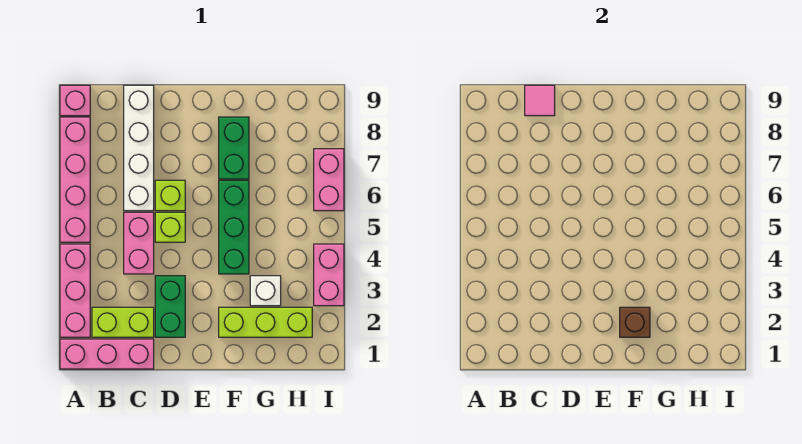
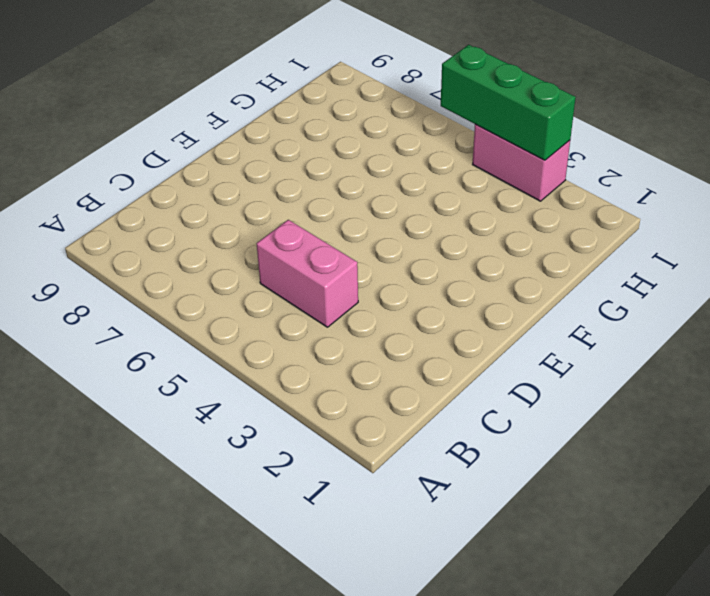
green 1x3 brick [441,45,576,160] -> green 1x3 brick moved to [219,180,249,274]
none -> pink 1x3 brick [60,339,154,369]
none -> pink 1x3 brick [60,244,90,337]
none -> pink 1x4 brick [60,117,90,242]

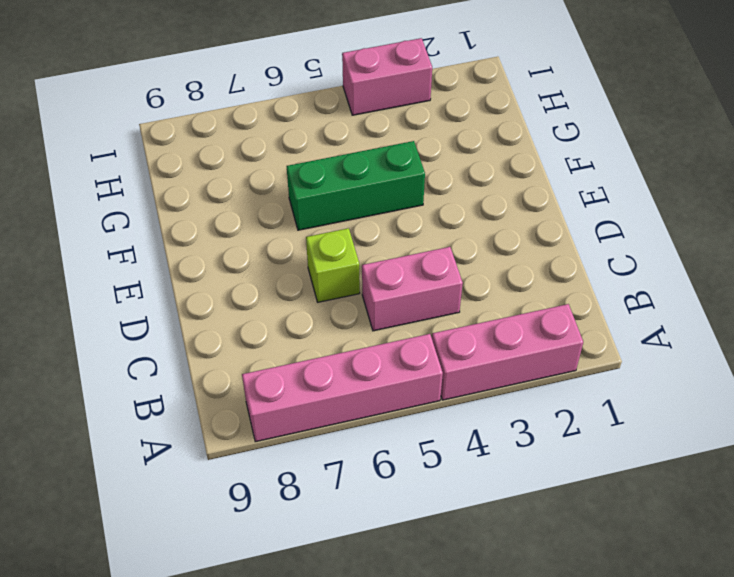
none -> pink 1x3 brick [60,339,154,369]
none -> pink 1x1 brick [60,85,90,116]
none -> lime 1x2 brick [92,307,154,337]

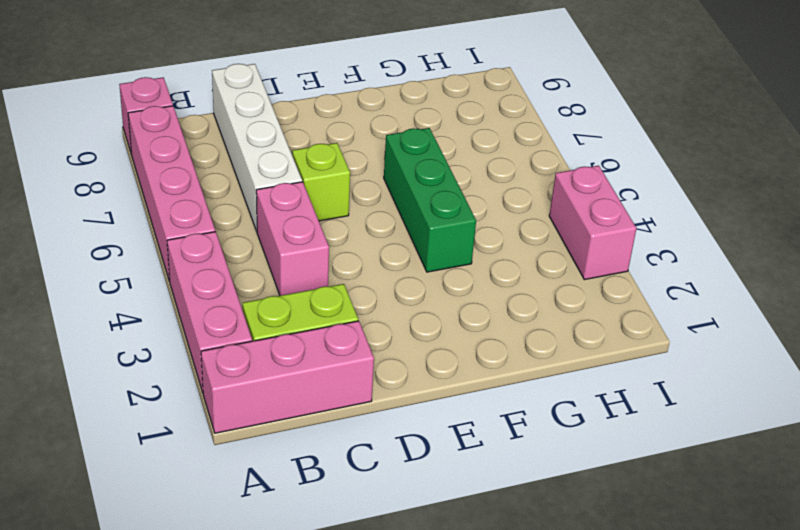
none -> green 1x2 brick [155,276,185,337]
none -> lime 1x1 brick [155,212,185,242]
none -> lime 1x3 brick [219,307,312,337]

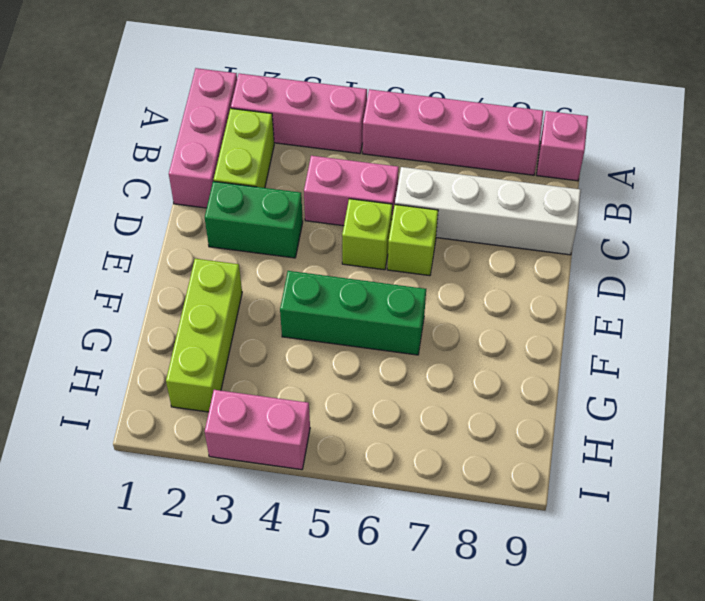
none -> green 1x2 brick [219,117,249,179]
none -> white 1x1 brick [250,276,281,306]
none -> pink 1x2 brick [314,149,344,211]

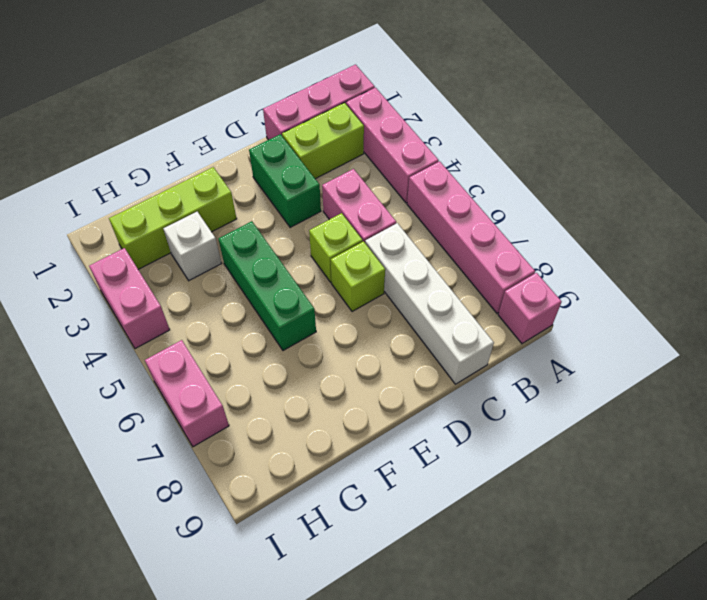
none -> green 1x2 brick [219,117,249,179]
none -> pink 1x1 tile [525,85,555,116]
none -> brown 1x1 brick [620,307,650,337]

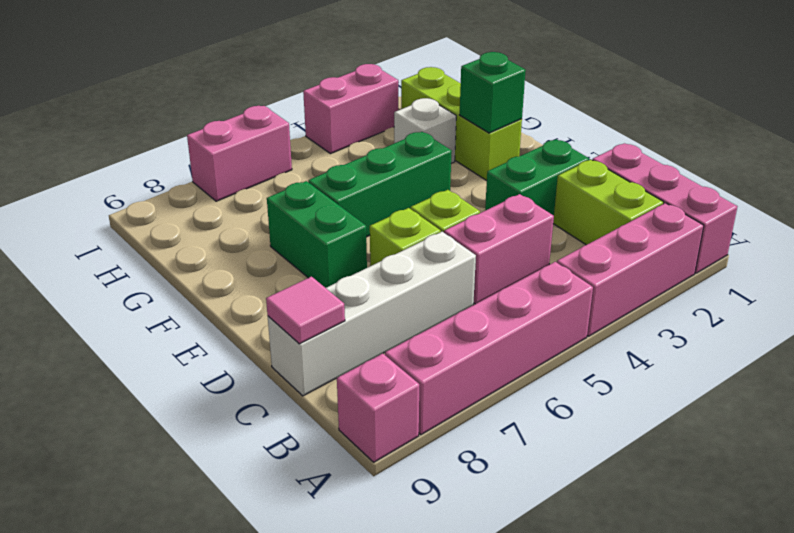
green 1x2 brick [267,181,367,288] -> green 1x2 brick turned to [219,117,249,179]
green 1x1 brick [460,52,526,133] -> brown 1x1 brick [620,307,650,337]

